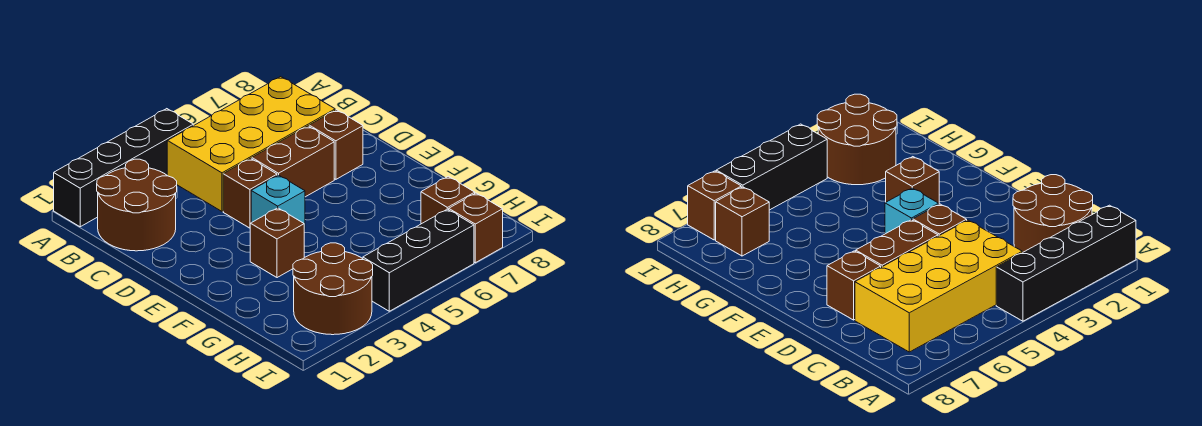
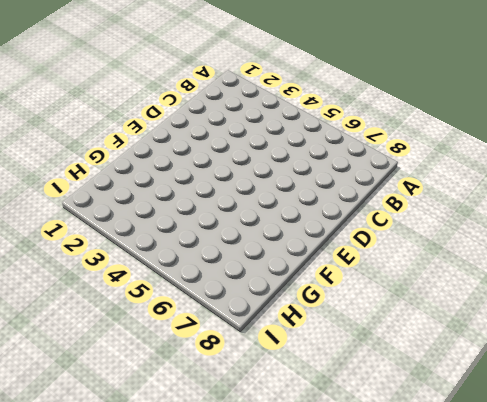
none -> black 1x4 brick [54,109,193,227]
none -> brown 2x2 round brick [97,159,177,251]
none -> yellow 2x4 brick [167,77,335,211]

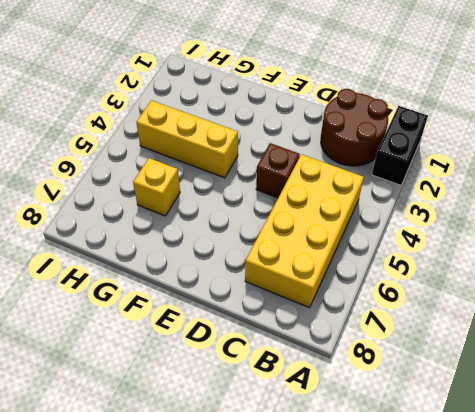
black 1x2 brick [372,106,428,185] -> black 1x4 brick [54,109,193,227]
yellow 1x3 brick [136,100,238,178] -> none
yellow 1x1 brick [133,158,180,216] -> none
none -> brown 1x2 brick [252,126,334,197]
none -> brown 1x1 brick [309,110,363,179]
none -> cyan 1x1 brick [251,175,305,230]

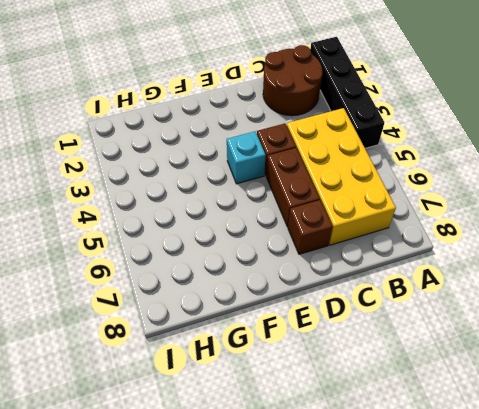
none -> brown 1x1 brick [250,208,304,278]
none -> brown 2x2 round brick [293,243,373,335]
none -> brown 1x1 brick [421,176,475,224]

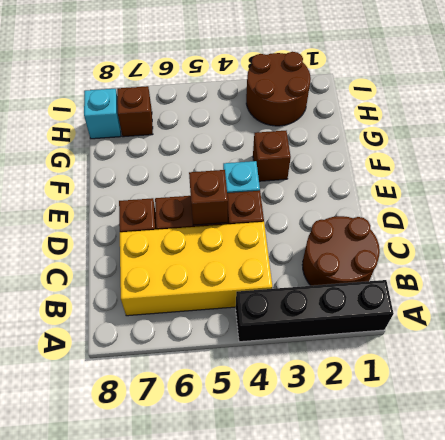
brown 1x1 brick [189,170,228,225] -> brown 1x1 brick moved to [449,193,503,263]
cyan 1x1 brick [84,89,121,139] -> none
none -> black 1x3 brick [363,209,474,311]

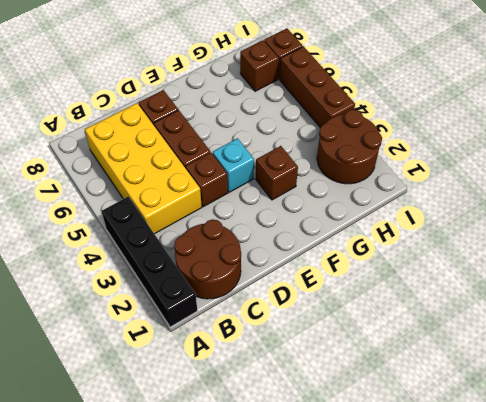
brown 1x3 brick [280,47,355,127] -> black 1x3 brick [363,209,474,311]

